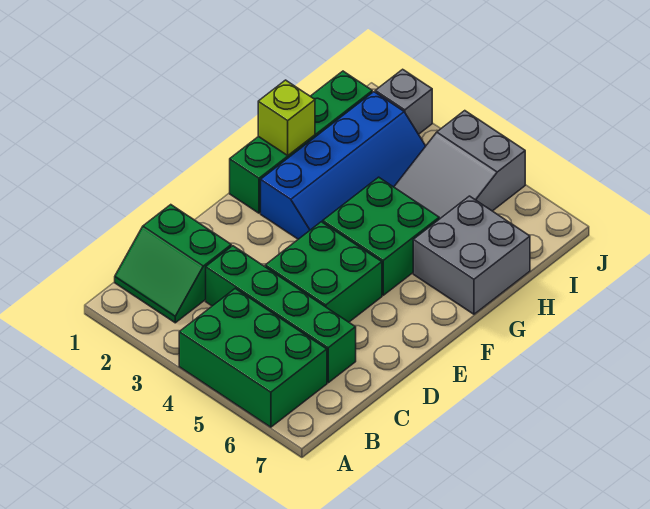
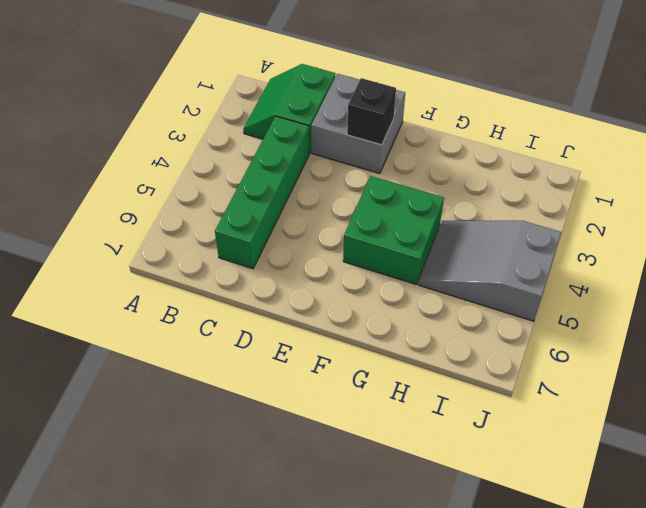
grey 2x2 brick [311,74,405,174] -> grey 2x2 brick moved to [413,196,530,314]
black 1x1 brick [347,78,396,145] -> none
none -> green 2x3 brick [179,289,327,427]
none -> green 2x2 brick [265,222,382,322]

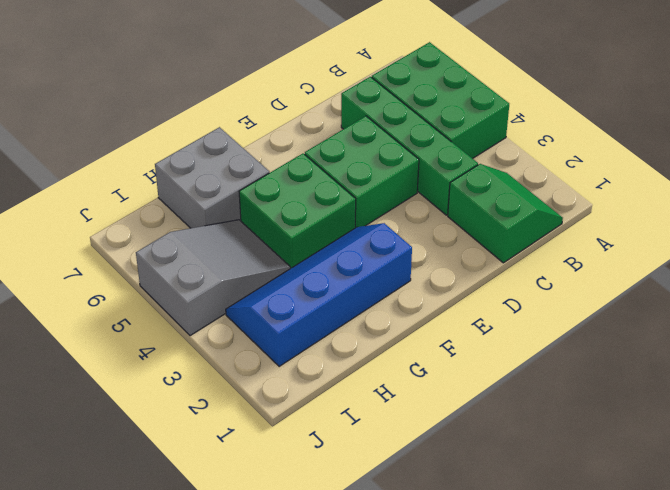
none -> green 1x4 brick [230,71,372,213]
none -> grey 1x1 brick [375,69,432,134]

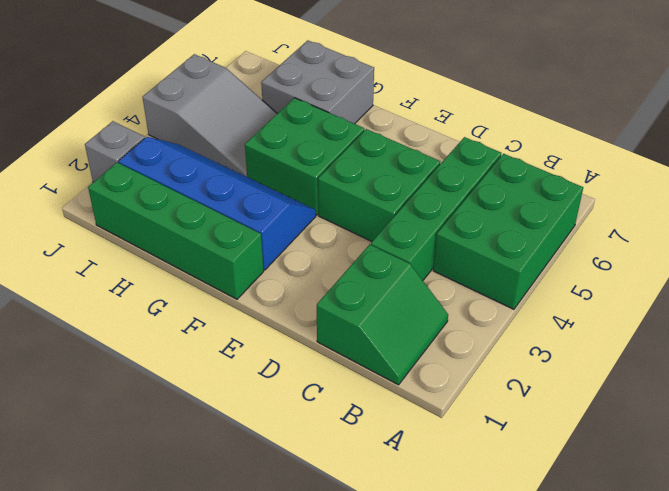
none -> lime 1x1 brick [258,80,315,155]

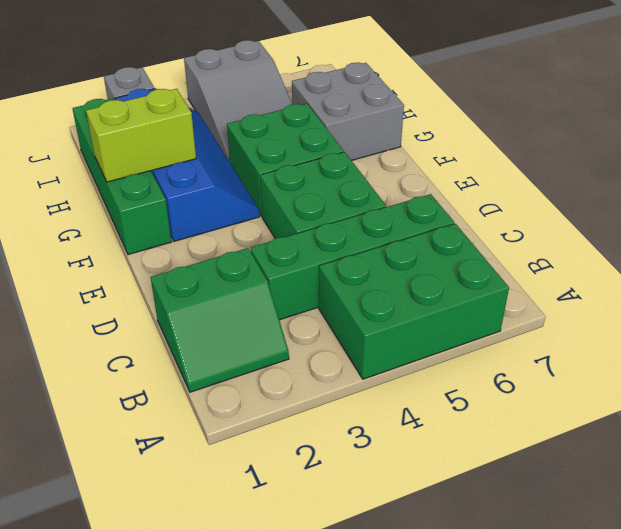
lime 1x2 brick [86,89,196,182] -> lime 1x1 brick [258,80,315,155]

